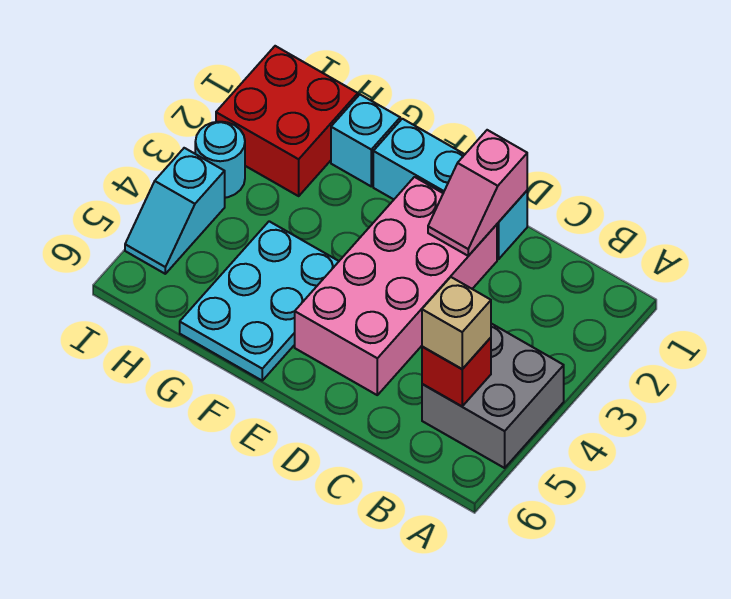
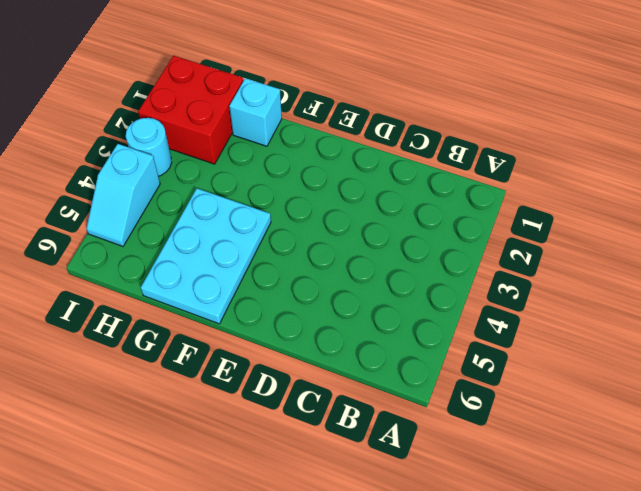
none -> grey 2x2 brick [422,324,564,468]
none -> cyan 1x3 brick [373,119,527,259]

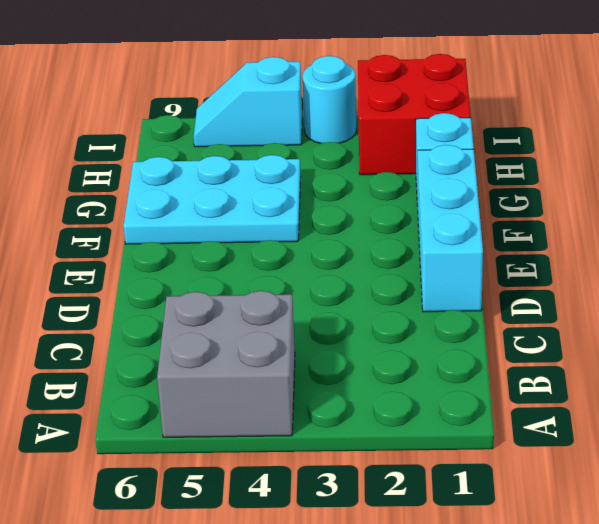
none -> pink 2x4 brick [295,177,497,395]
none -> red 1x1 brick [422,338,491,406]

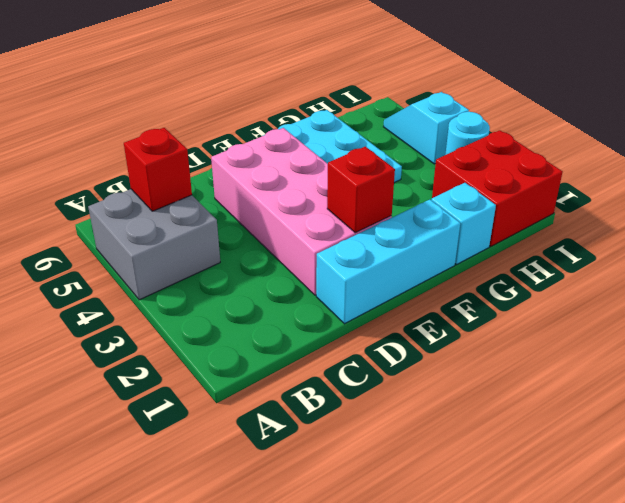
red 1x1 brick [327,147,395,233] -> none
none -> pink 1x2 slope [428,130,527,256]
none -> tan 1x1 brick [422,277,491,369]

